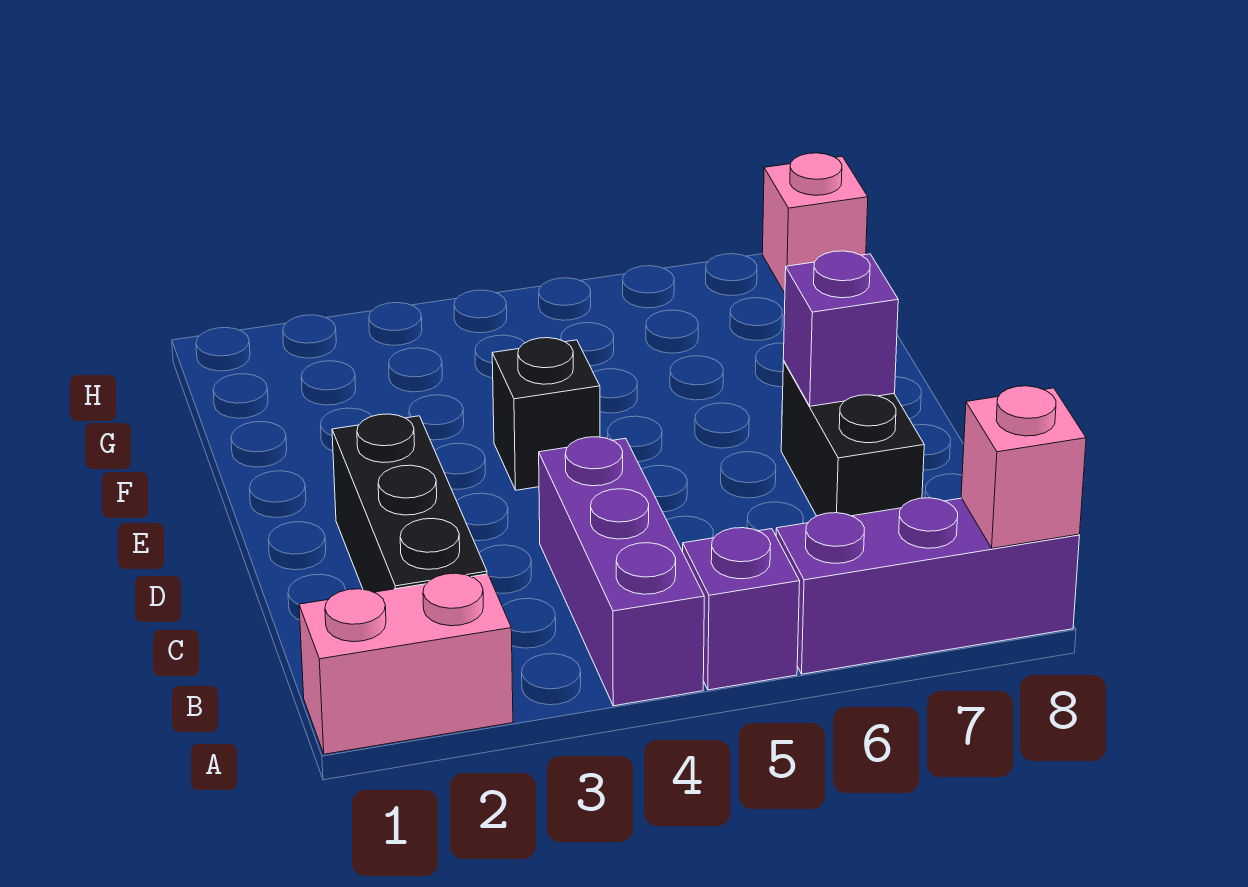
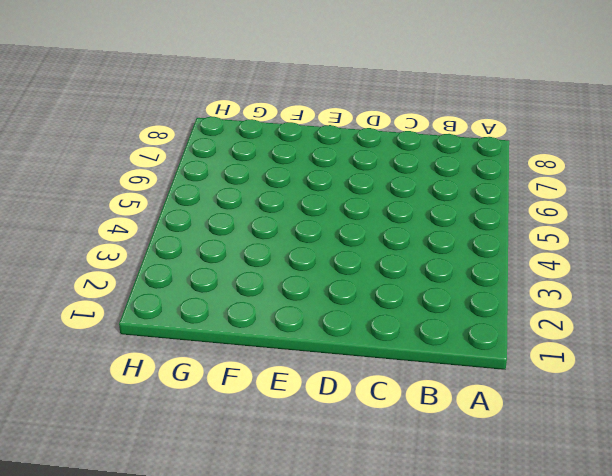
none -> pink 1x2 brick [299,573,513,754]
none -> purple 1x3 brick [539,437,704,706]

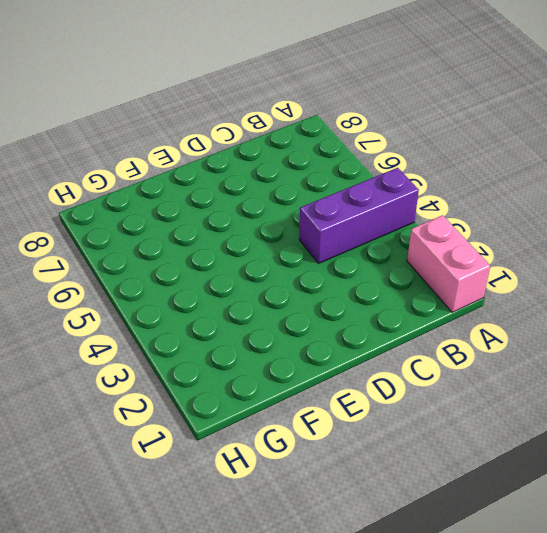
none -> purple 1x1 brick [683,528,800,690]
none -> purple 1x3 brick [776,498,1080,674]

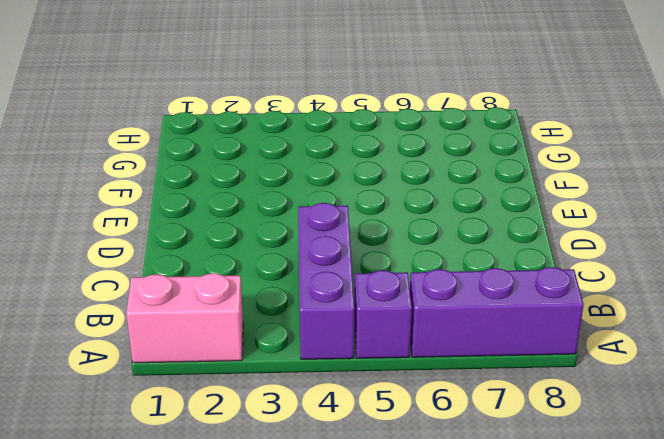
none -> black 1x3 brick [332,414,487,592]
none -> black 1x2 brick [781,361,924,516]

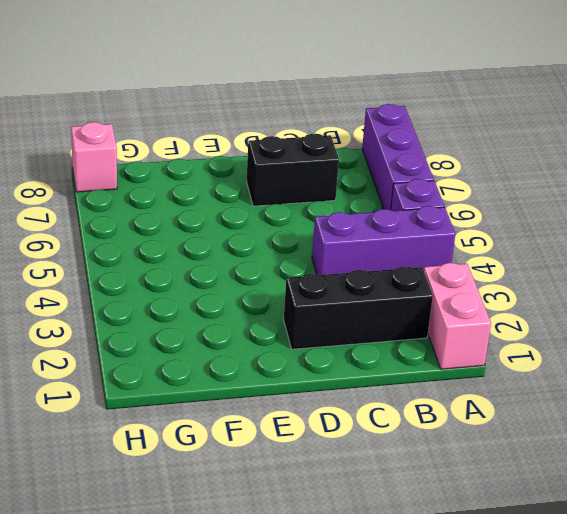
none -> black 1x1 brick [492,338,600,490]
none -> pink 1x1 brick [961,386,1086,548]

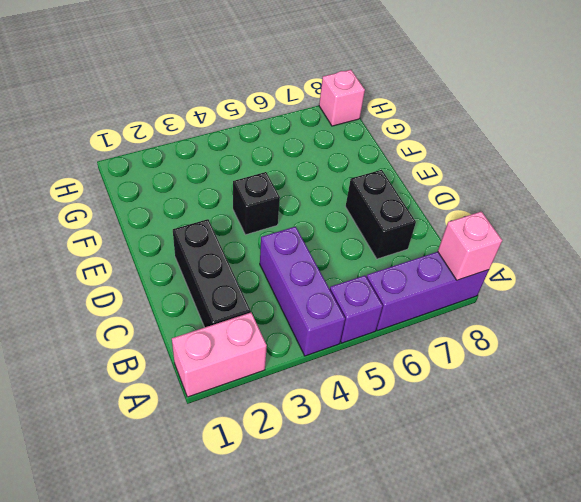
none -> purple 1x1 brick [783,251,898,406]

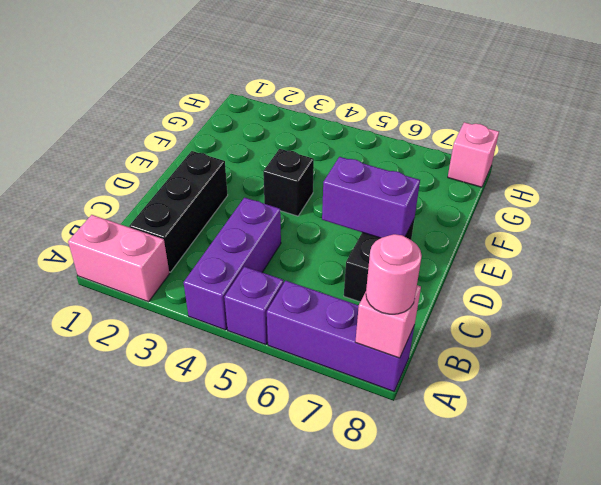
pink 1x1 round brick [366,234,422,314] -> none
purple 1x2 brick [322,157,420,238] -> purple 1x1 brick [783,251,898,406]

